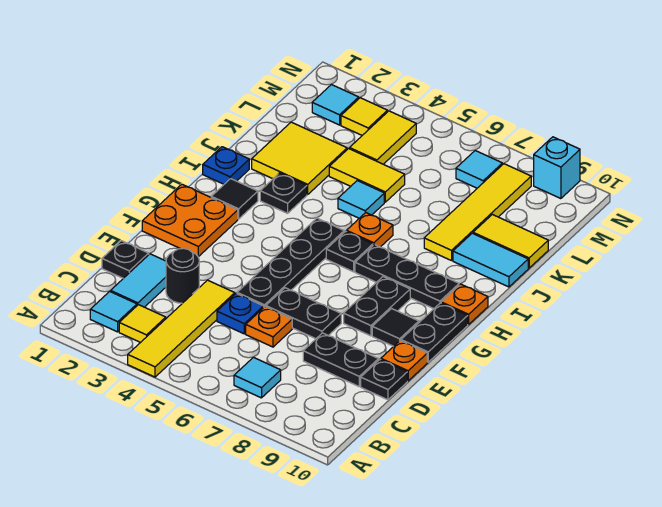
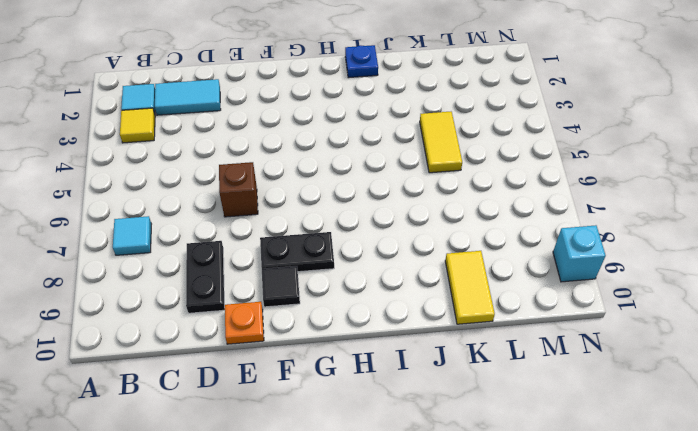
brown 1x1 brick [219,162,258,217] -> black 1x2 plate [266,288,341,339]
none -> yellow 1x4 tile [128,280,235,377]
none -> black 1x1 plate [102,241,149,278]
none -> black 1x1 round brick [166,248,199,303]
none -> blue 1x1 plate [217,293,264,334]

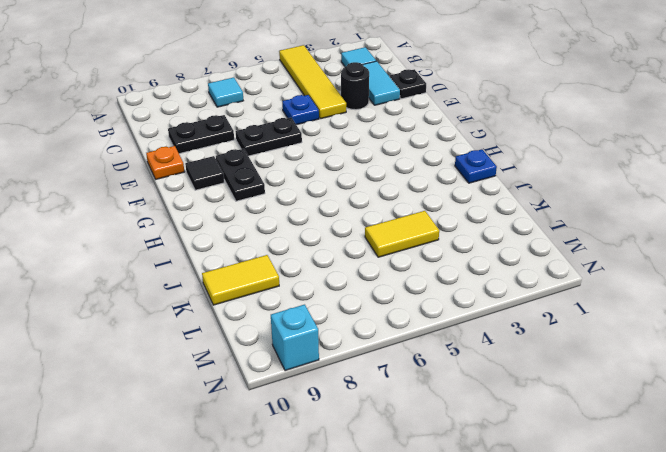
none -> yellow 1x1 tile [119,305,166,343]
none -> orange 1x1 plate [246,307,292,347]
none -> black 1x1 plate [361,360,407,400]
none -> black 1x4 plate [237,218,344,307]

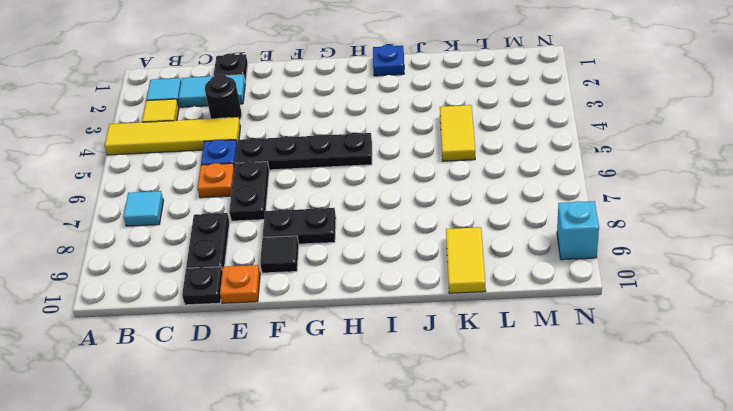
none -> orange 2x2 plate [142,184,238,256]
none -> black 1x2 plate [401,303,468,362]
none -> black 1x1 tile [211,179,258,219]
none -> black 1x1 plate [326,231,373,272]

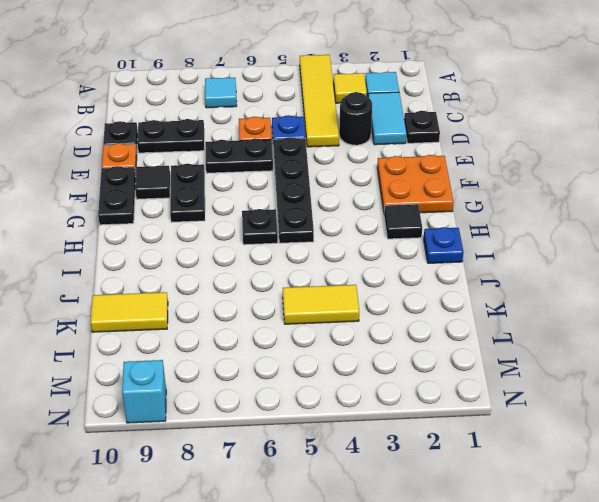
none -> black 1x3 plate [355,245,459,309]
none -> orange 1x1 plate [441,284,488,325]
none -> black 1x1 plate [260,173,307,213]
none -> orange 1x1 plate [347,213,393,247]

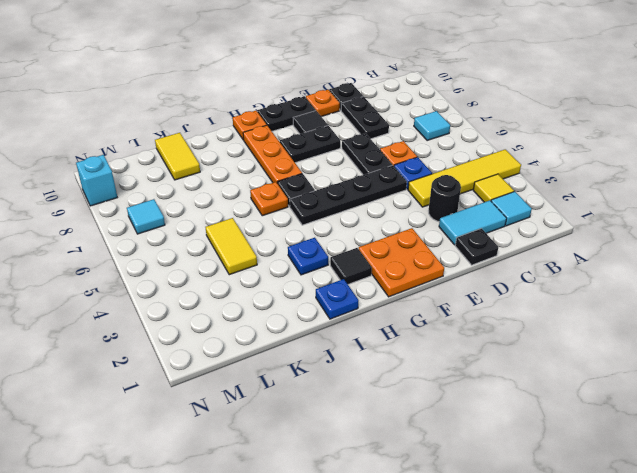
orange 1x3 plate [243,125,302,183] -> black 1x3 plate [355,245,459,309]
blue 1x1 plate [288,238,328,275] -> black 1x1 plate [260,173,307,213]
none -> yellow 2x2 tile [252,122,347,195]
none -> cyan 1x1 tile [338,181,384,218]
none -> yellow 1x4 tile [424,164,531,261]
none -> cyan 1x2 tile [453,233,528,287]

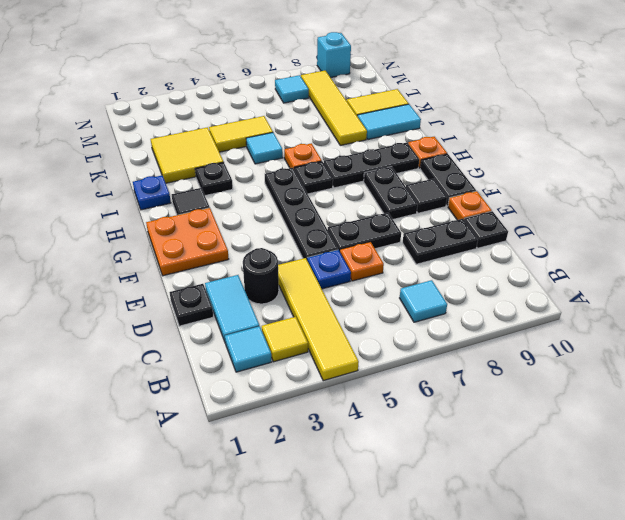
none -> yellow 1x2 tile [350,111,416,164]
none -> cyan 1x1 tile [312,84,359,125]
none -> yellow 1x1 tile [341,98,387,135]

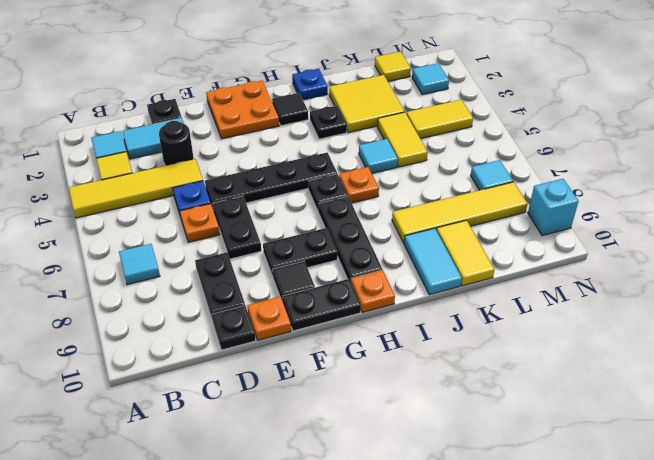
yellow 1x1 tile [375,51,411,81] -> yellow 1x1 tile moved to [341,98,387,135]

